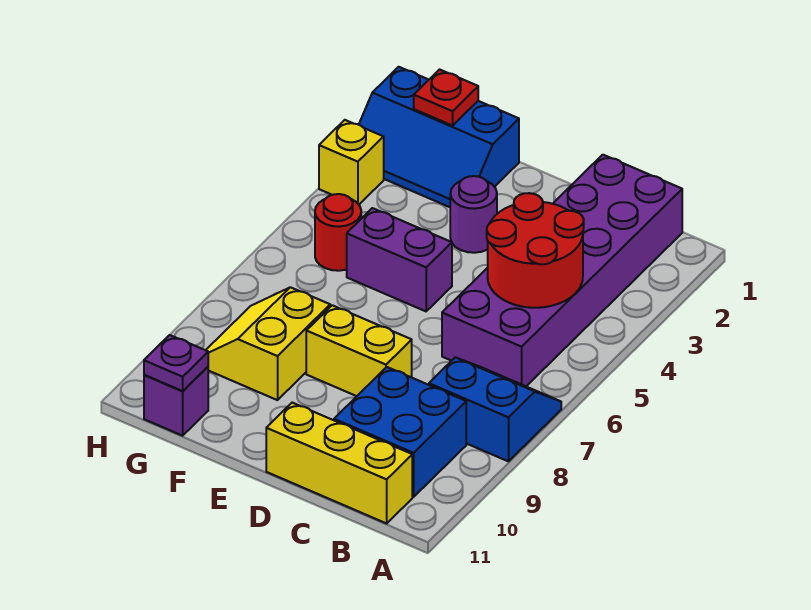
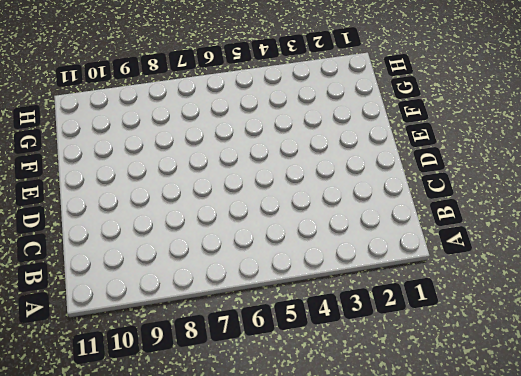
none -> blue 2x2 slope [429,357,561,461]
none -> purple 2x6 brick [442,155,682,386]
none -> blue 2x2 brick [334,367,466,497]

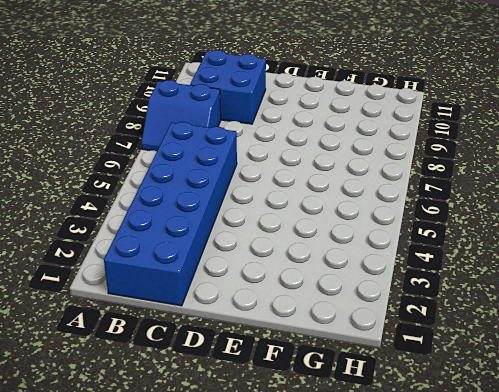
blue 2x6 brick [104,122,237,306] -> purple 2x6 brick [442,155,682,386]
none -> yellow 1x3 brick [266,403,412,523]
none -> yellow 1x2 brick [306,305,412,396]
none -> purple 1x1 round brick [450,176,497,253]

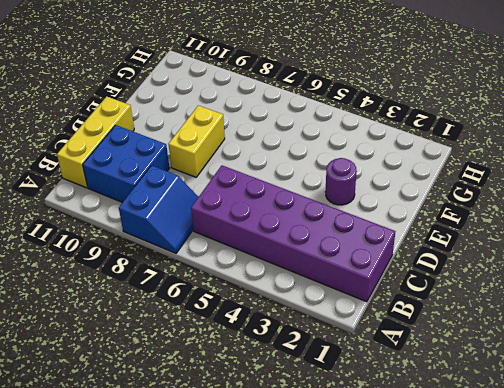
none -> purple 1x2 brick [347,208,452,311]
none -> blue 2x3 slope [359,67,519,207]
none -> yellow 2x2 slope [206,287,330,400]

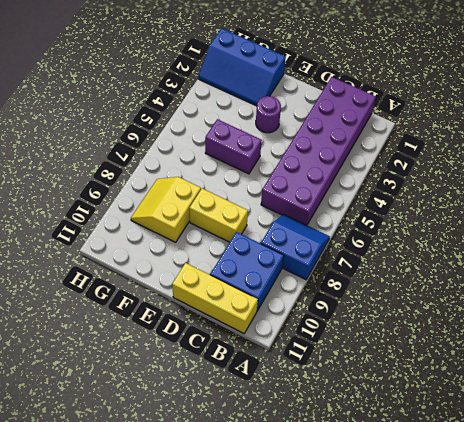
none -> red 1x1 round brick [315,194,361,271]
none -> purple 1x1 brick [144,367,208,436]
none -> yellow 1x1 brick [319,120,384,204]

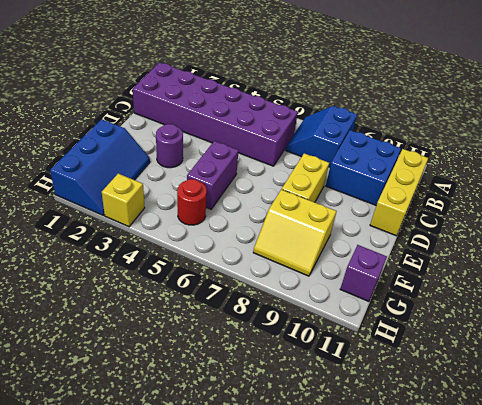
none -> red 2x2 round brick [487,193,584,308]
none -> red 1x1 plate [414,70,478,126]
none -> purple 1x1 plate [144,335,208,391]

